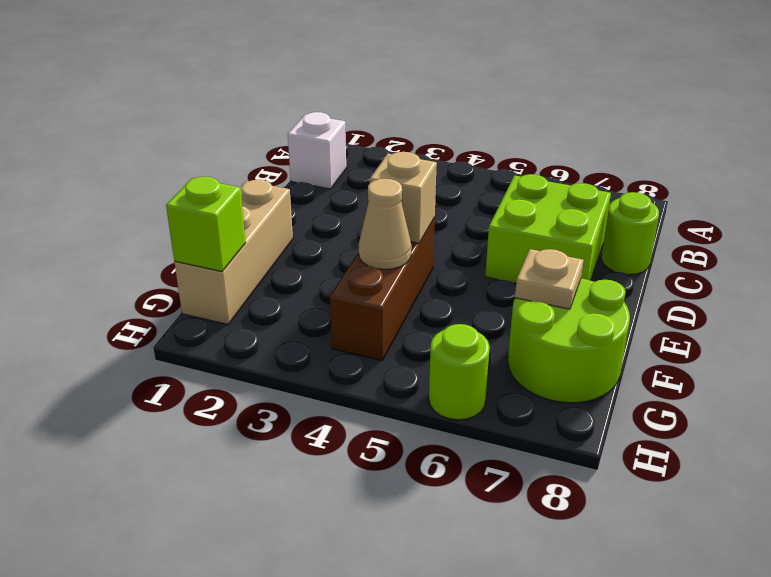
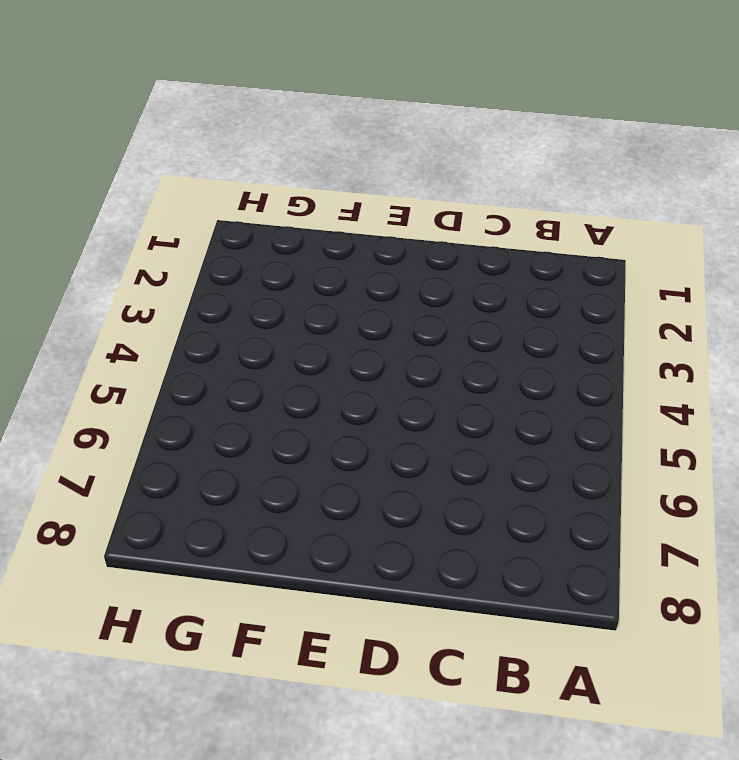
none -> white 1x1 brick [288,112,346,189]
none -> lime 2x2 brick [485,174,611,283]

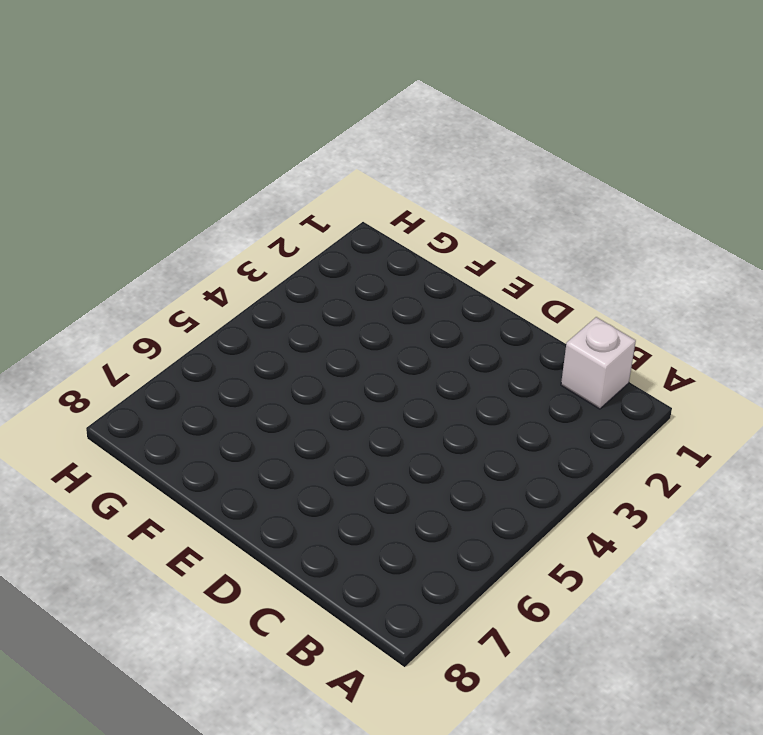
none -> lime 2x2 brick [485,174,611,283]
none -> lime 1x1 round brick [601,192,659,275]

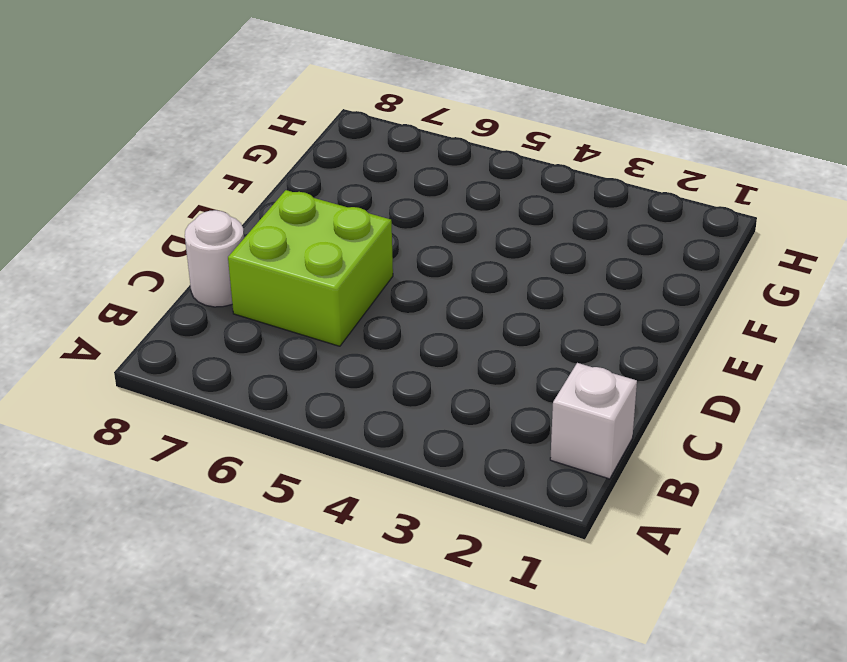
white 1x1 round brick [185,210,244,307] -> lime 1x1 round brick [601,192,659,275]
none -> tan 1x3 brick [174,180,293,324]
none -> brown 1x3 brick [330,217,435,361]

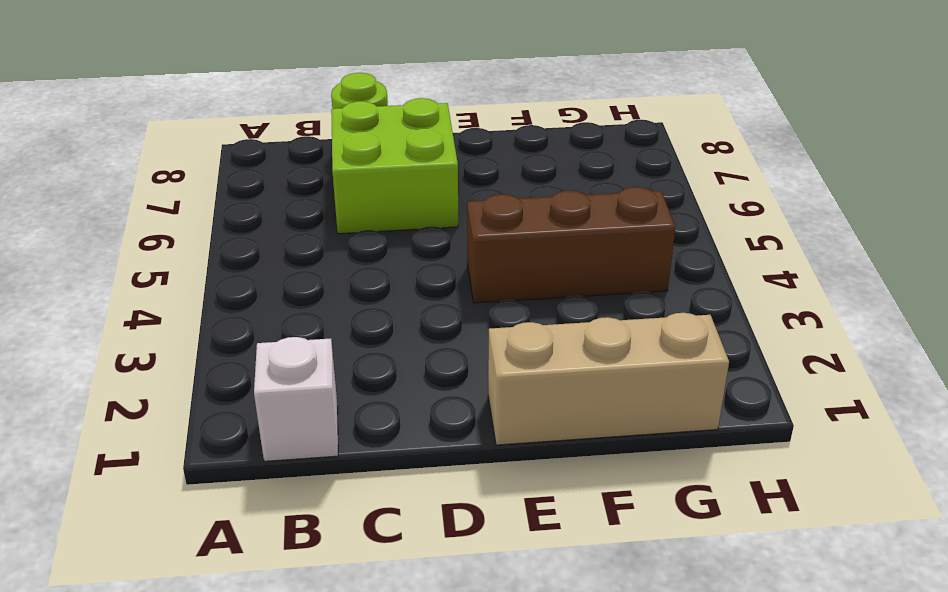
none -> lime 2x2 round brick [508,278,630,403]
none -> lime 1x1 round brick [429,324,490,420]

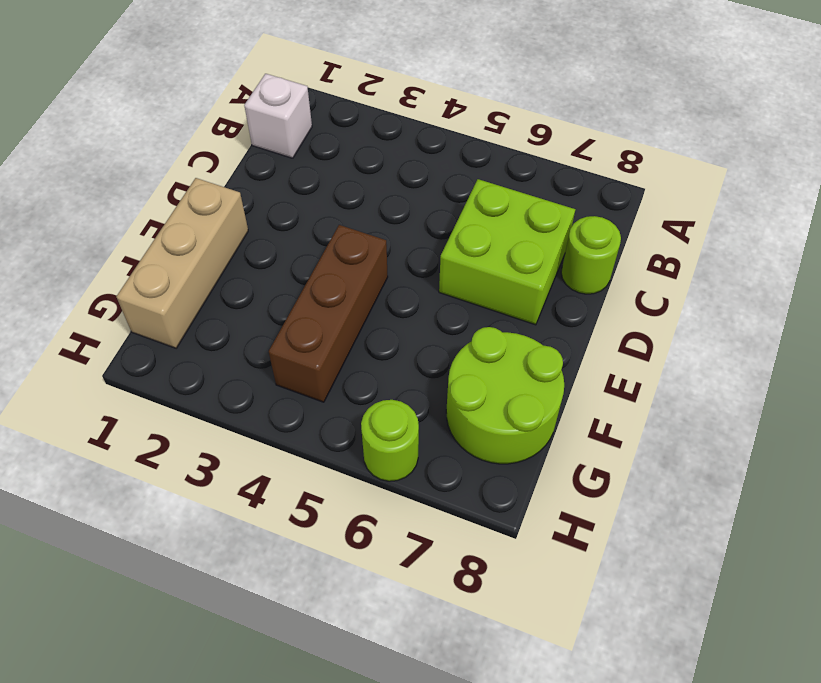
none -> tan 1x1 brick [370,152,437,243]
none -> tan 1x1 cone [359,179,412,269]

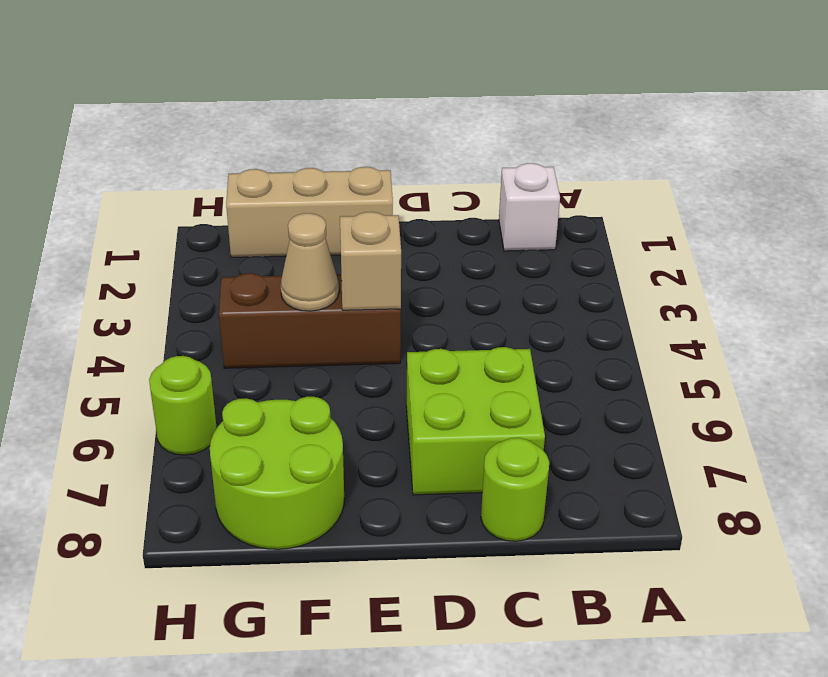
none -> tan 1x1 plate [515,249,583,309]
none -> lime 1x1 brick [166,177,246,272]

